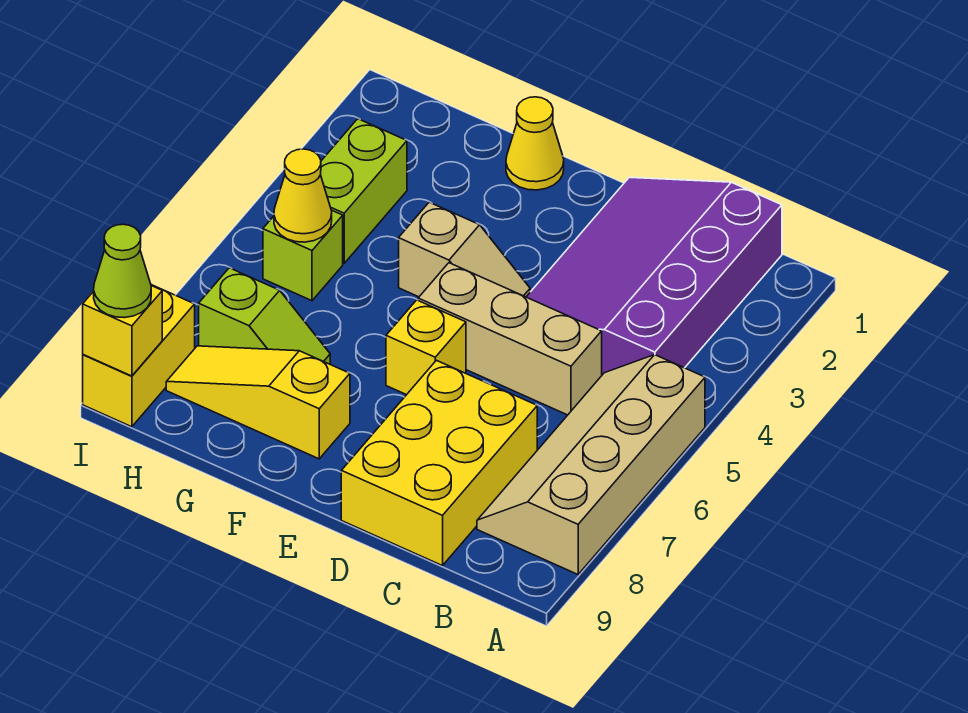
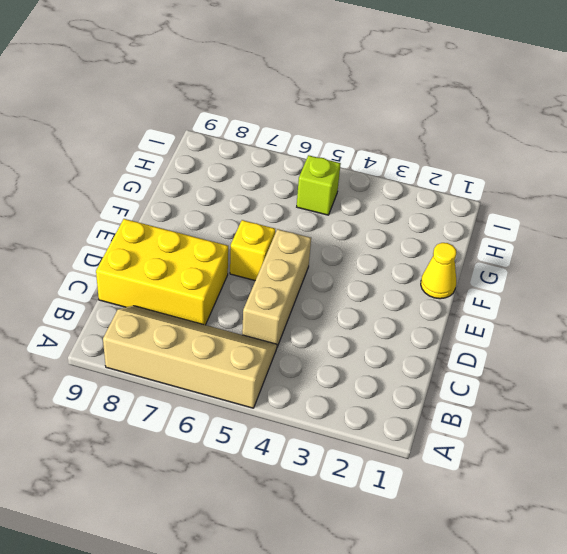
none -> purple 3x4 slope [526,177,782,375]
none -> tan 1x2 slope [399,202,530,297]
none -> yellow 1x3 slope [166,346,350,459]

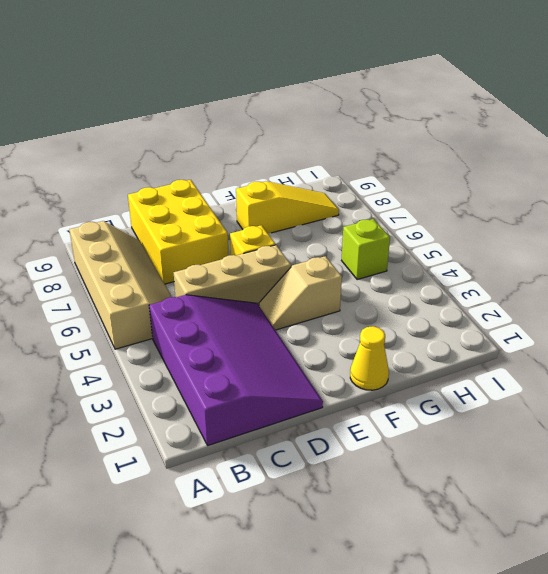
none -> lime 1x2 slope [199,268,330,364]
none -> lime 1x2 brick [321,119,407,263]
none -> yellow 1x2 brick [83,285,195,427]

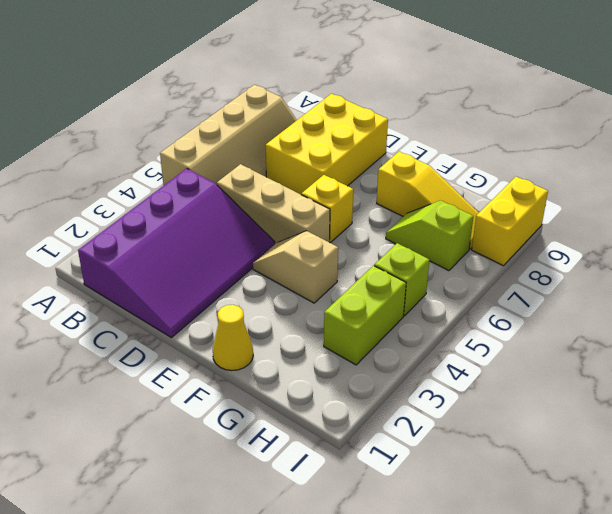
none -> yellow 1x1 cone [274,149,332,242]
none -> yellow 1x1 brick [83,286,162,376]
none -> lime 1x1 cone [94,224,151,318]

